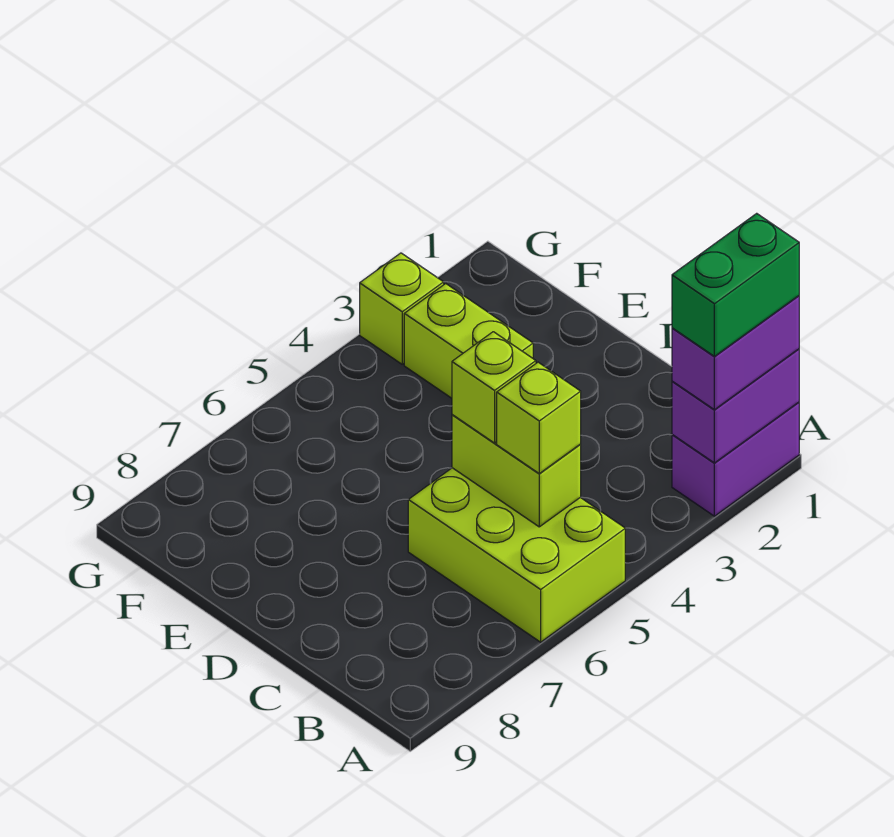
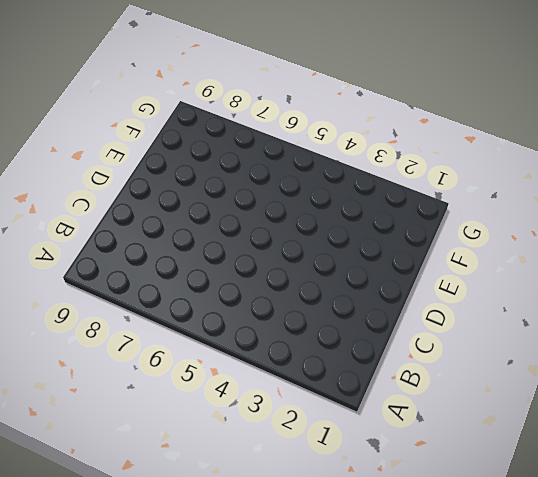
none -> purple 1x2 brick [672,402,799,516]
none -> lime 2x3 brick [408,468,625,642]

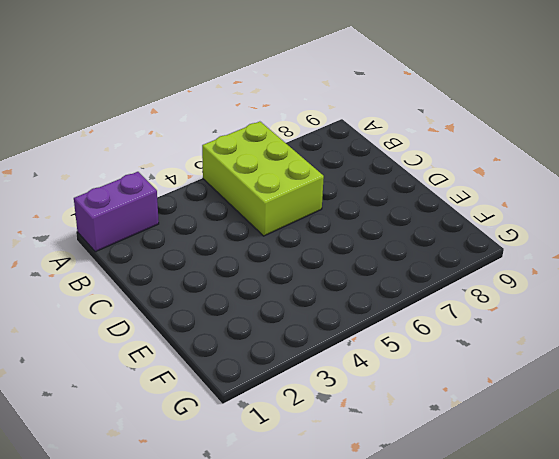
none -> lime 1x2 brick [404,284,533,398]
none -> lime 1x1 brick [360,253,444,364]

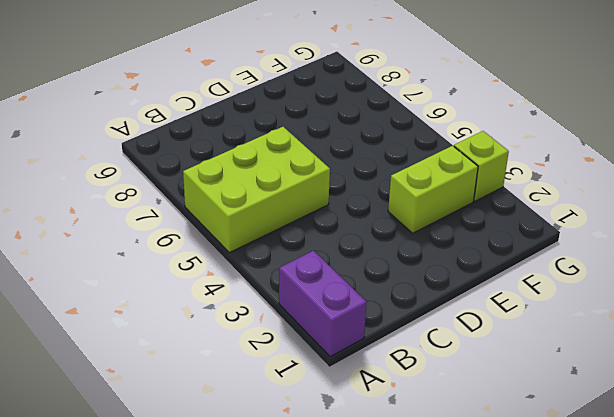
none -> purple 1x2 brick [672,349,799,463]
none -> lime 1x2 brick [452,415,581,527]

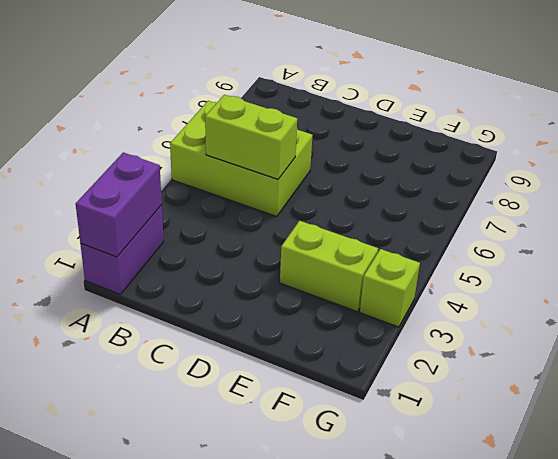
none -> purple 1x2 brick [672,296,799,410]
none -> lime 1x1 brick [497,362,581,473]

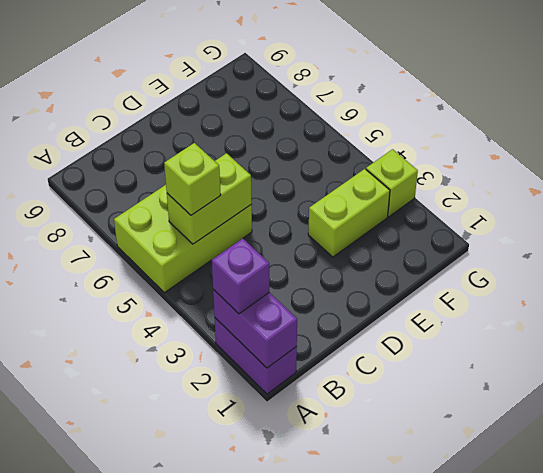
purple 1x1 brick [212,238,269,314] -> purple 1x2 brick [672,296,799,410]
none -> lime 1x1 brick [452,332,536,443]
none -> green 1x2 brick [672,213,799,356]

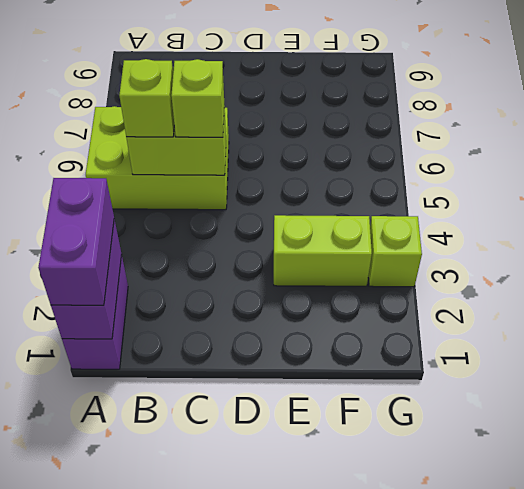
none -> green 1x2 brick [672,213,799,356]

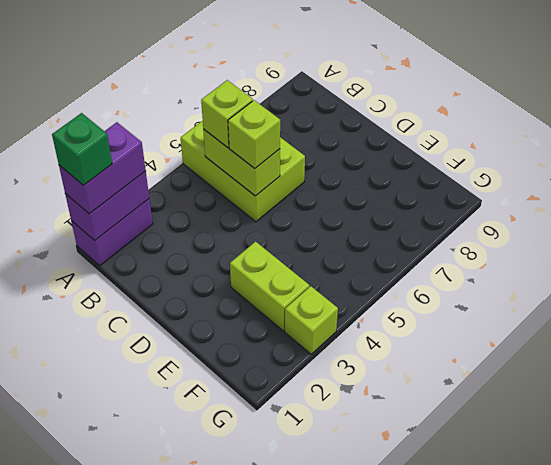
green 1x1 brick [52,113,112,185] -> green 1x2 brick [672,213,799,356]

